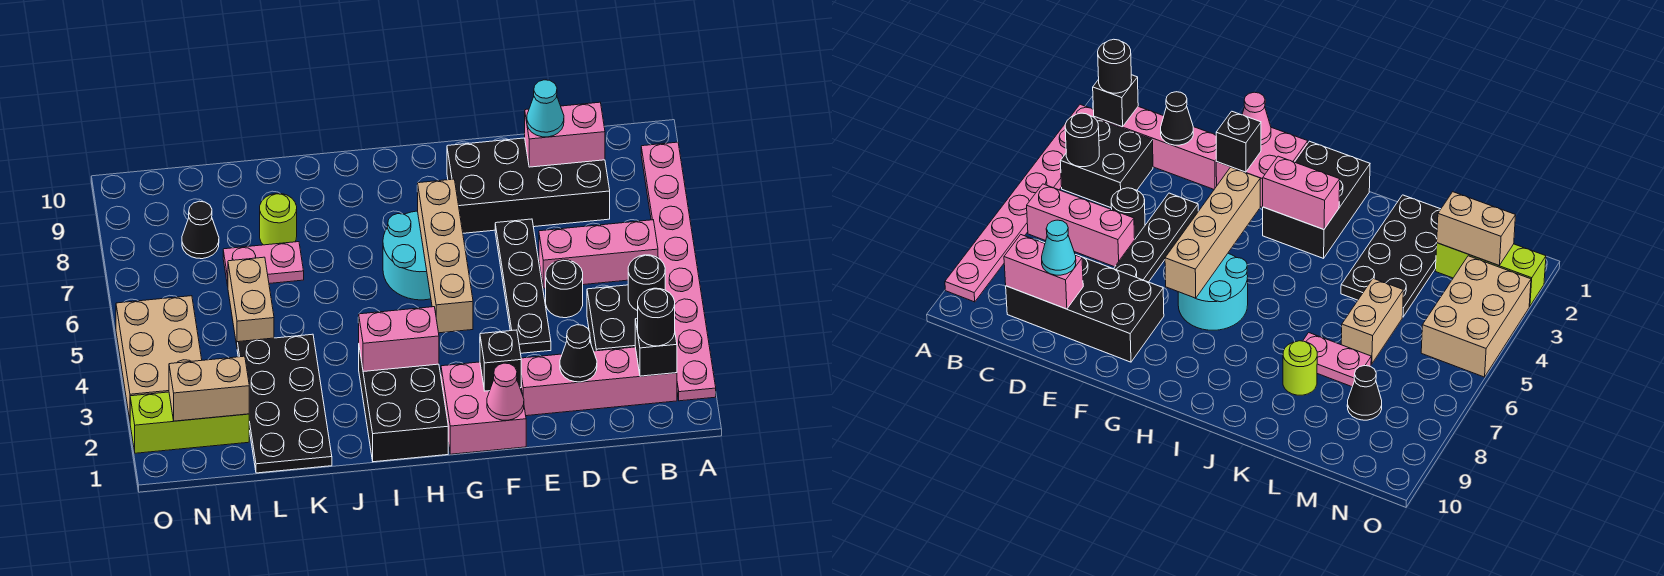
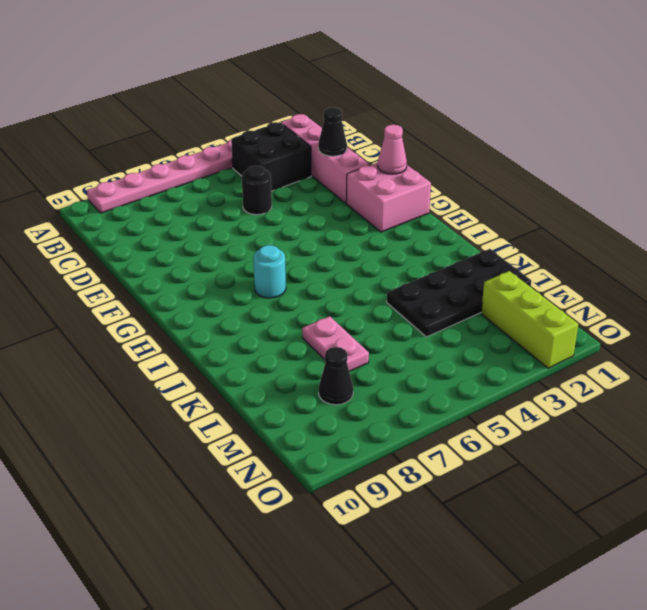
cyan 1x1 round brick [253,245,286,298] -> cyan 2x2 round brick [383,211,431,300]
none -> pink 1x3 brick [539,220,658,288]
none -> black 2x4 brick [447,138,610,233]
none -> black 1x4 plate [495,219,551,353]

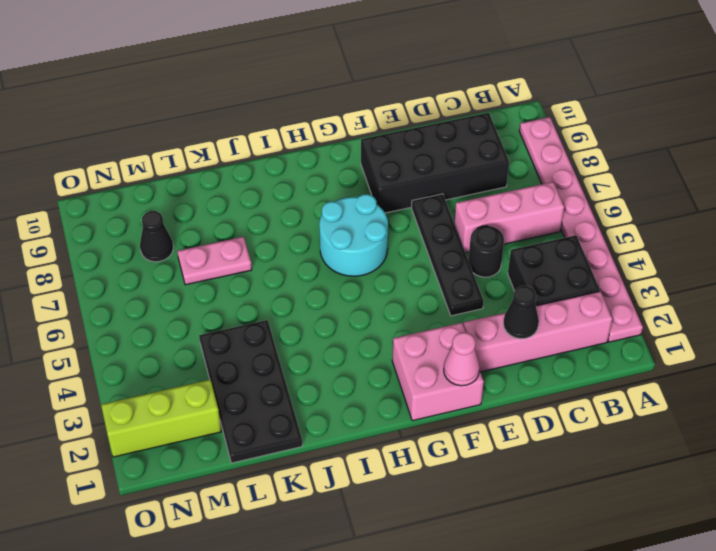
none -> black 2x3 brick [359,348,448,462]
none -> lime 1x1 round brick [260,193,297,245]
none -> tan 1x2 brick [228,257,274,345]

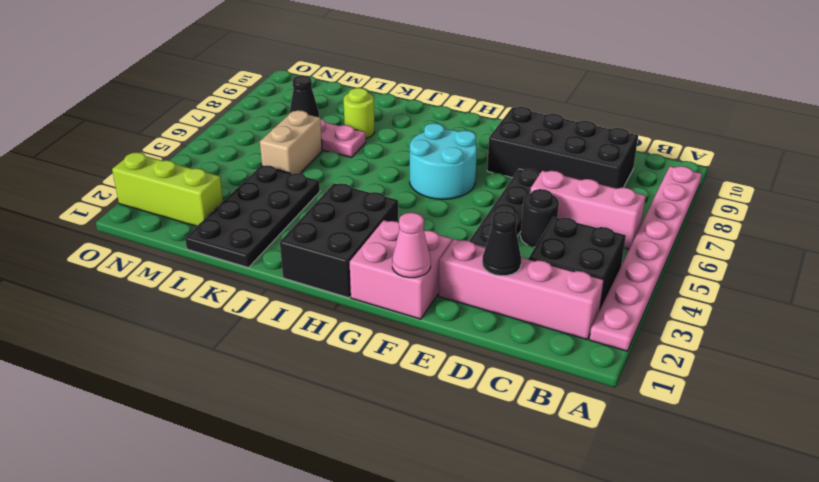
none -> tan 2x3 brick [116,296,202,419]
none -> black 1x1 brick [635,318,677,376]
none -> black 1x1 round brick [628,255,665,311]

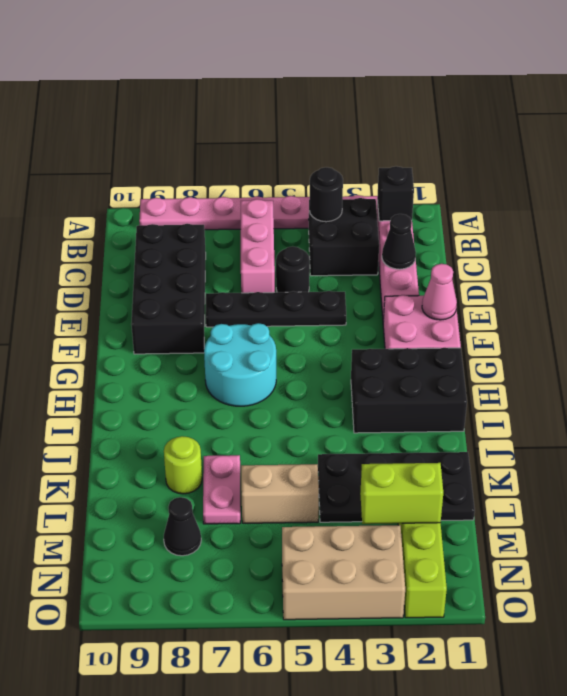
lime 1x2 brick [360,463,443,524] -> tan 1x2 brick [169,356,249,421]
none -> pink 1x2 brick [525,102,605,167]
none -> black 1x1 brick [480,330,521,391]
none -> tan 1x4 brick [417,179,473,333]

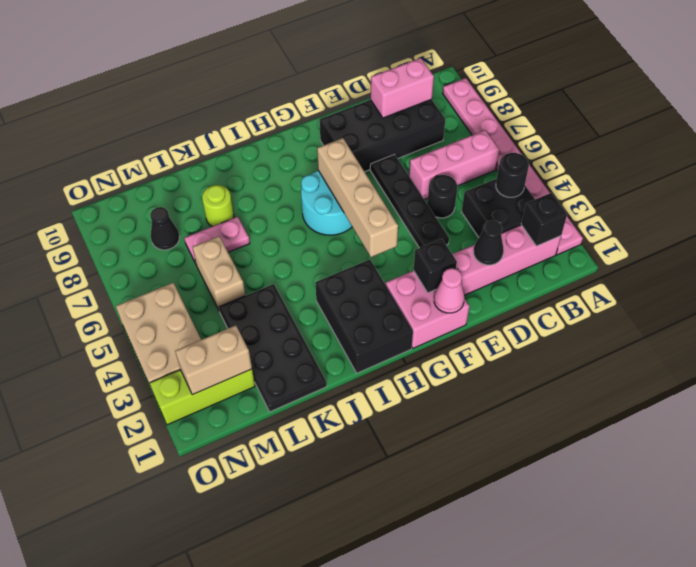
none -> pink 1x2 brick [358,307,439,372]
none -> black 1x1 round brick [638,288,675,346]
none -> cyan 1x1 cone [527,80,564,137]

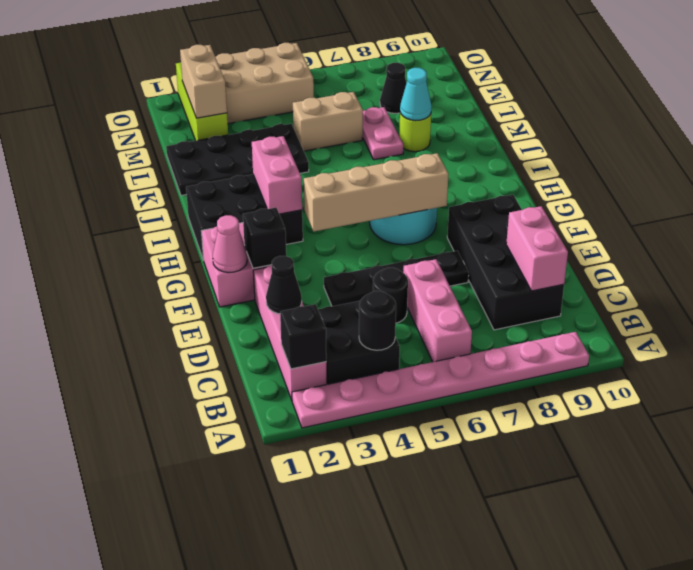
cyan 1x1 cone [400,68,432,121] -> cyan 1x1 cone moved to [527,80,564,137]
none -> black 1x1 round brick [638,288,675,346]

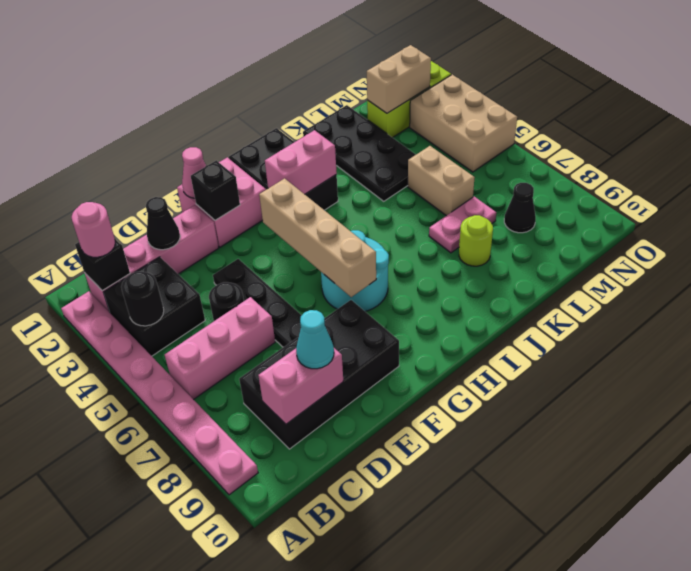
pink 1x1 round brick [72,202,115,257] -> black 1x1 round brick [638,288,675,346]

